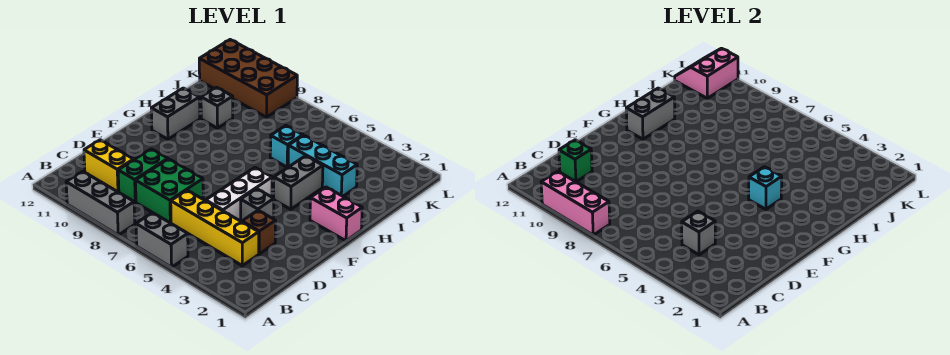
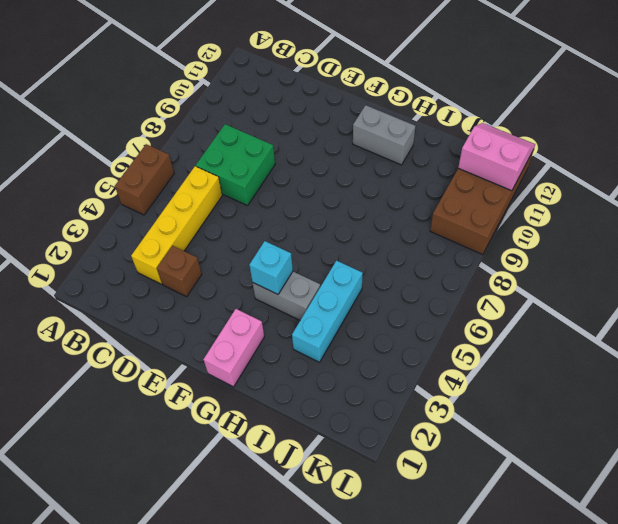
brown 1x2 brick [115,144,174,215] -> grey 1x2 brick [136,213,188,267]
none -> grey 1x3 brick [66,171,135,235]
none -> green 1x2 brick [118,149,168,202]
none -> yellow 1x2 brick [84,140,134,192]

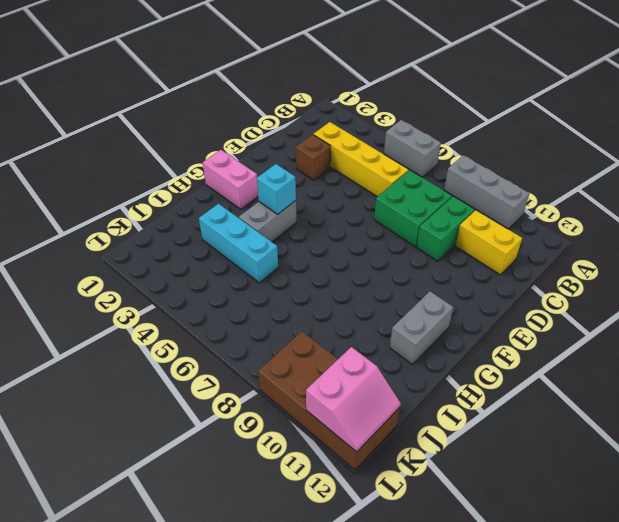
none -> white 1x3 brick [206,168,272,221]
none -> grey 1x1 brick [241,189,274,222]
none -> cyan 1x1 brick [270,126,303,167]

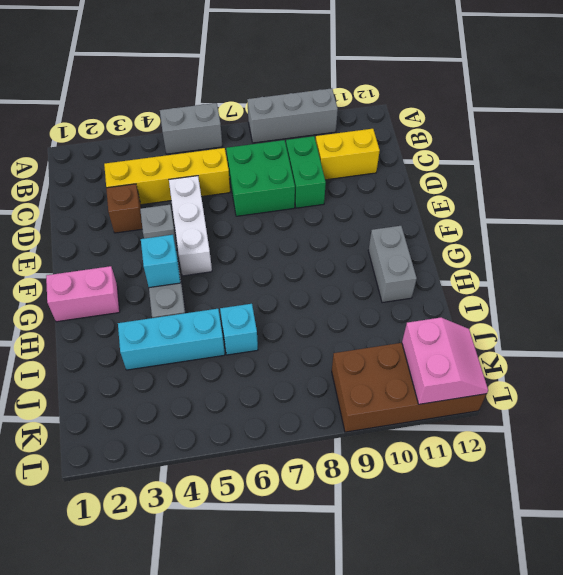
none -> grey 1x1 brick [201,87,233,128]
none -> pink 1x3 brick [541,171,610,235]
none -> grey 1x1 brick [682,211,715,255]

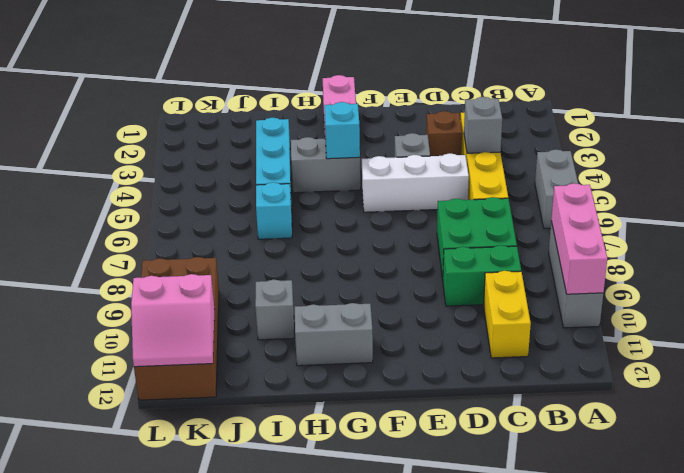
none -> green 1x1 brick [559,140,592,182]
none -> grey 1x2 brick [626,88,675,139]

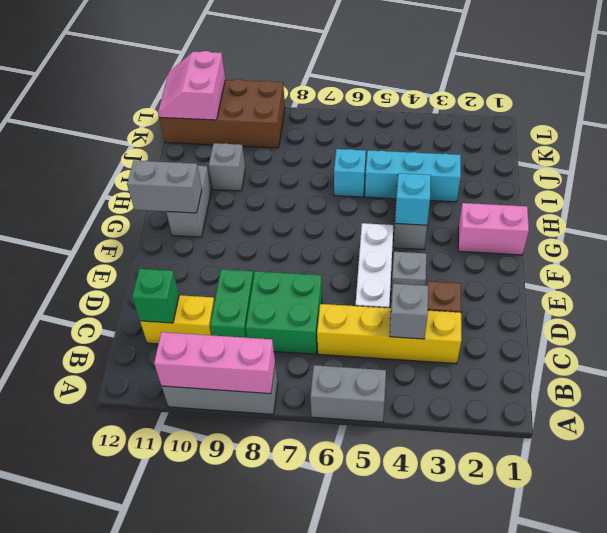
grey 1x2 brick [127,161,202,213] -> grey 1x2 brick turned to [626,88,675,139]

